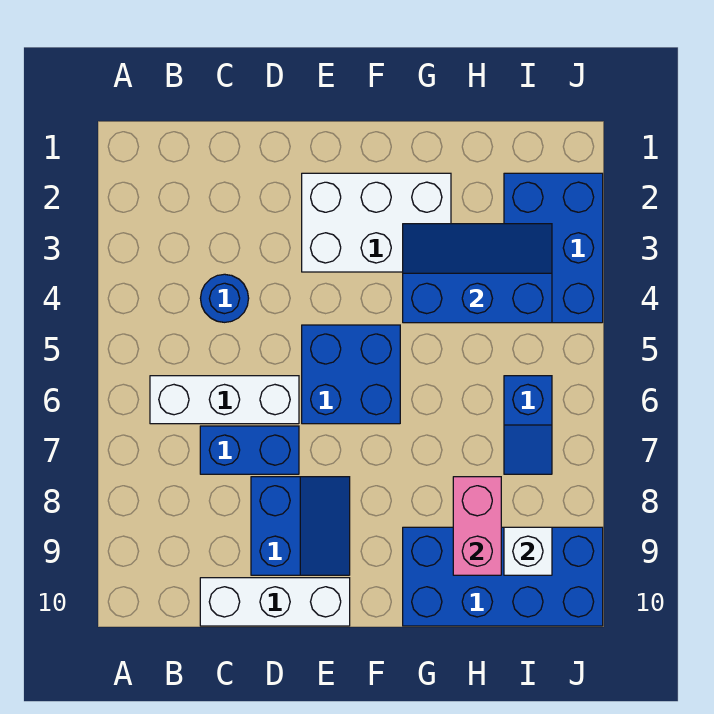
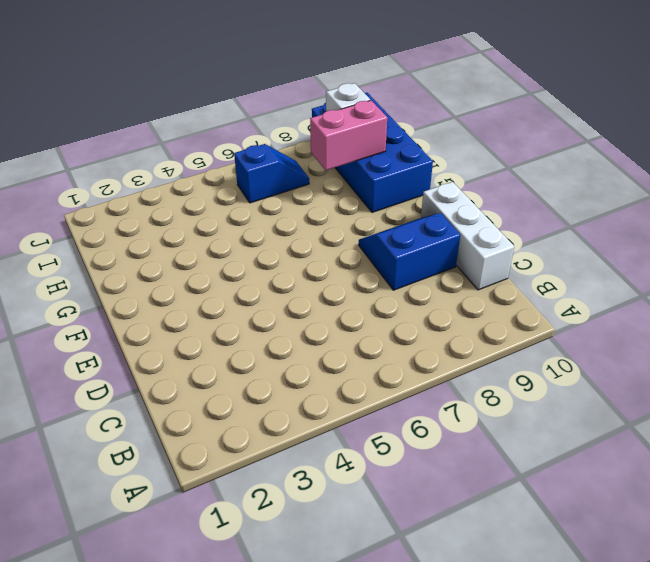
none -> white 1x3 brick [150,376,299,424]
none -> blue 1x1 round brick [200,274,249,322]
none -> blue 1x2 brick [200,426,299,474]

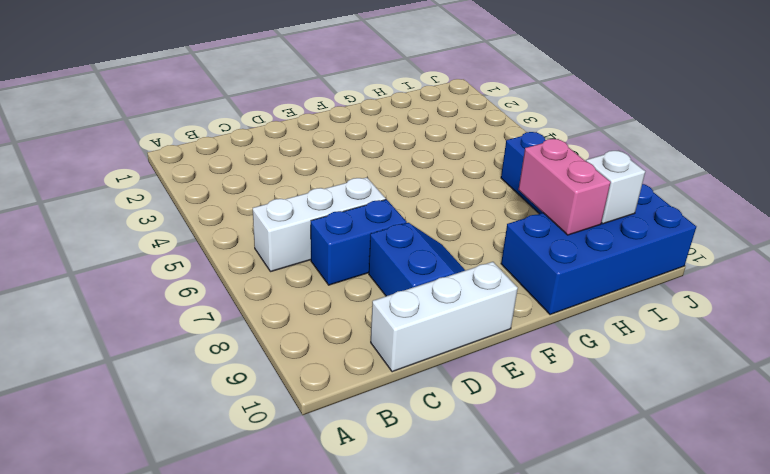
none -> blue 1x1 round brick [200,274,249,322]
none -> white 2x3 brick [302,173,451,272]
none -> blue 2x2 brick [302,325,400,424]

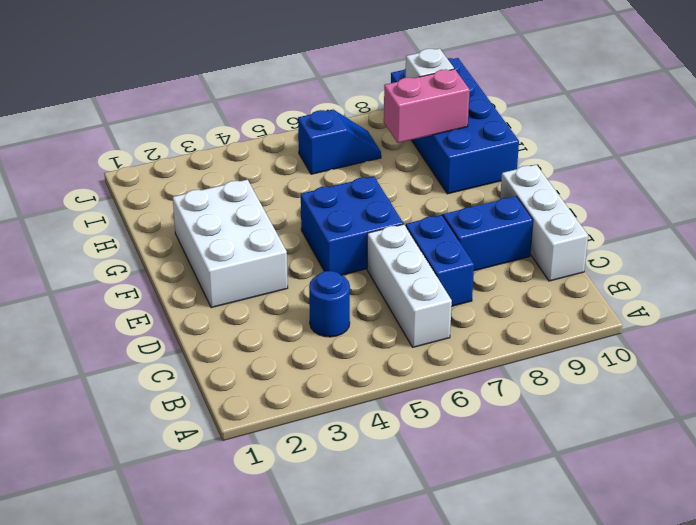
none -> blue 2x3 brick [504,173,603,323]
none -> blue 2x3 slope [403,224,552,323]

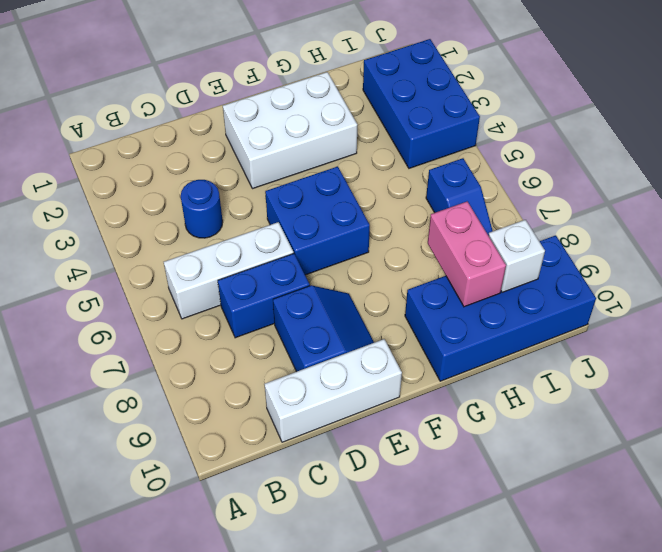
none -> blue 2x3 slope [403,224,552,323]

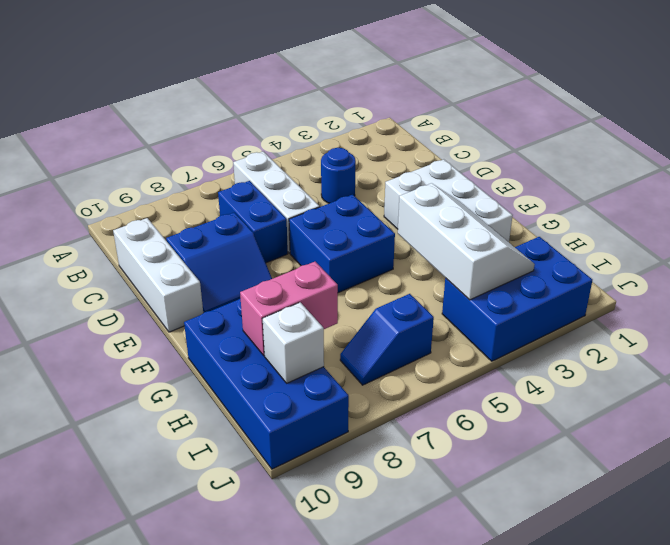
white 2x3 slope [398,183,535,300] -> blue 2x3 slope [403,224,552,323]

